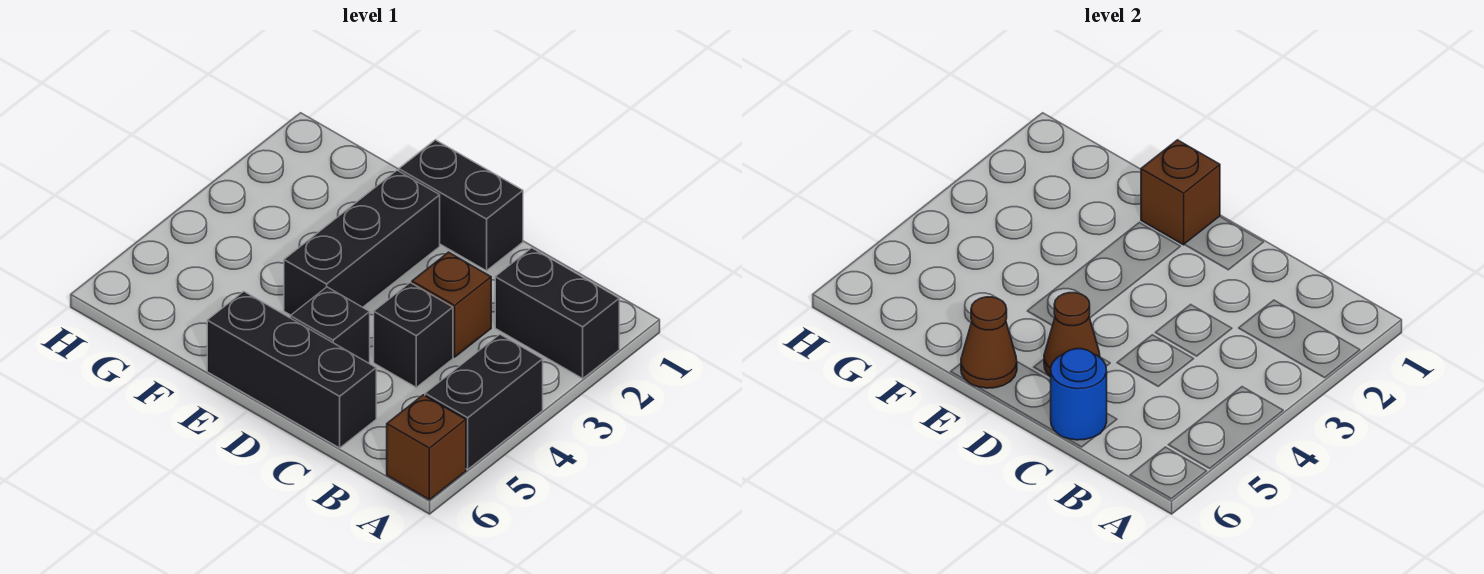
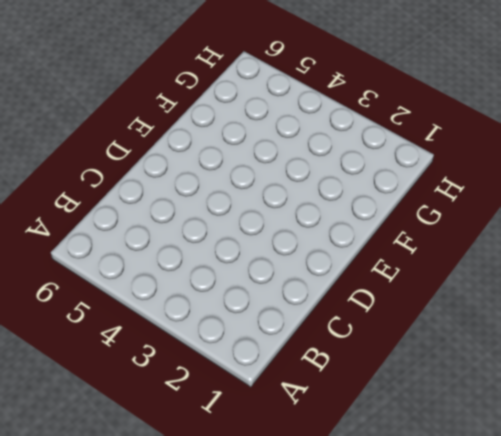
none -> black 1x2 brick [495,248,619,378]
none -> black 1x2 brick [425,335,543,469]
none -> brown 1x1 brick [387,395,466,500]

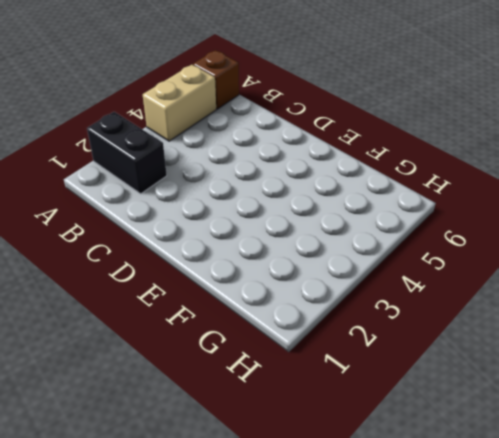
tan 1x2 brick [143,65,216,141] -> black 1x2 brick [425,335,543,469]
none -> brown 1x1 brick [412,252,491,357]
none -> black 1x1 brick [374,283,453,387]
none -> black 1x3 brick [207,291,376,448]

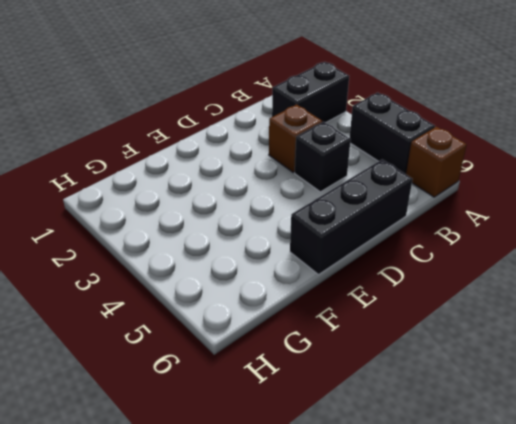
none -> black 1x2 brick [399,140,523,271]
none -> black 1x1 brick [290,287,370,363]
none -> black 1x3 brick [284,170,440,315]

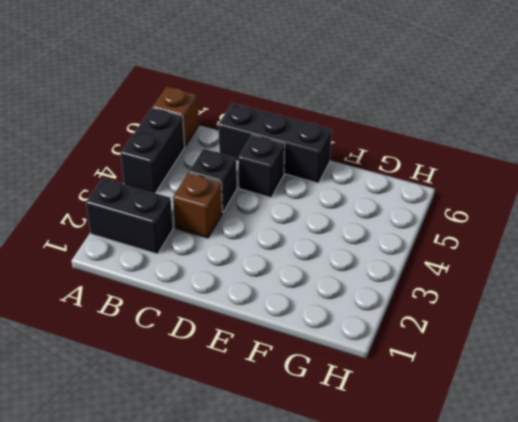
none -> black 1x2 brick [399,140,523,271]
none -> black 1x3 brick [284,170,440,315]
none -> blue 1x1 round brick [1051,349,1107,440]

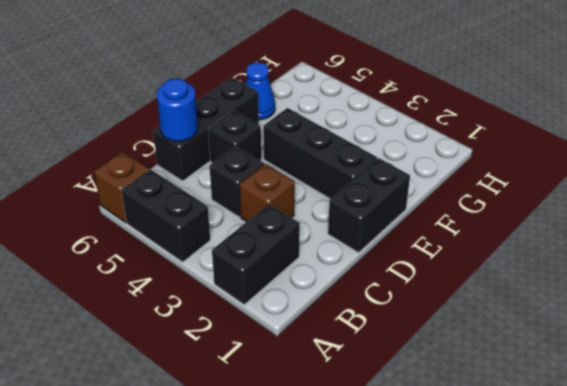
blue 1x1 cone [246,62,275,120] -> none
none -> brown 1x1 cone [1044,293,1100,377]
none -> brown 1x1 brick [1141,140,1220,245]
none -> brown 1x1 cone [961,297,1017,388]

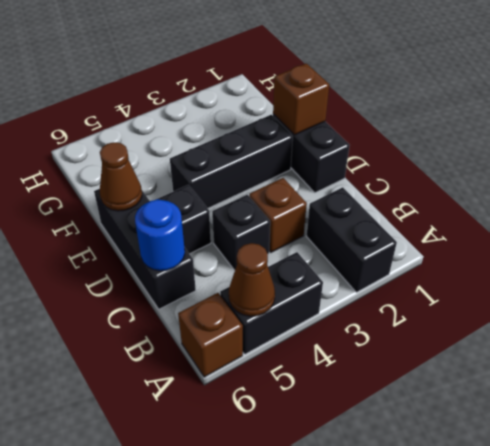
brown 1x1 cone [229,243,275,316] -> brown 1x1 cone moved to [1044,293,1100,377]

